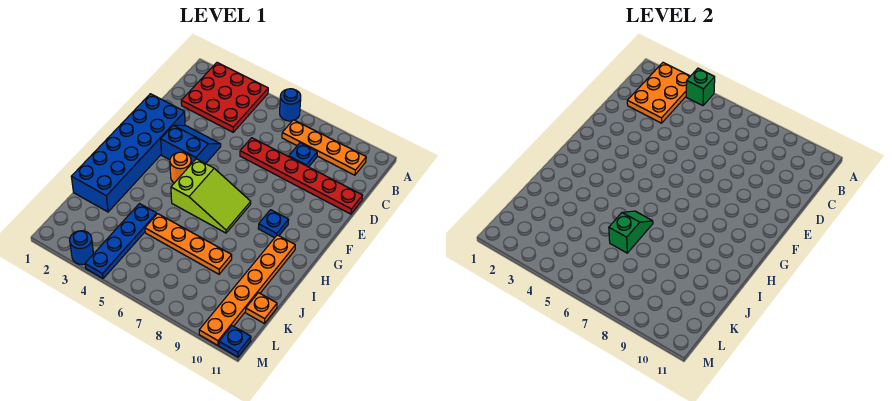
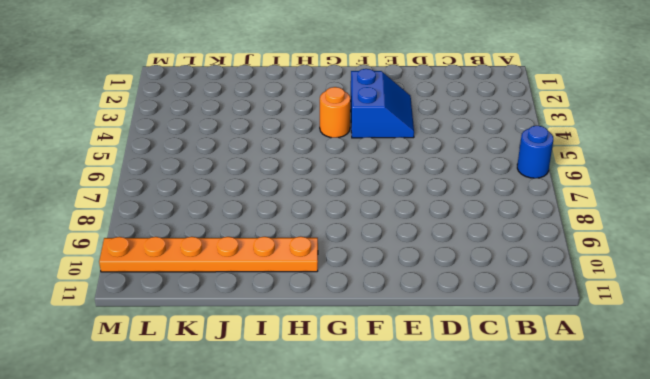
none -> red 3x3 plate [181,63,268,132]
none -> orange 1x4 plate [282,120,366,175]
none -> blue 1x1 plate [289,143,317,167]

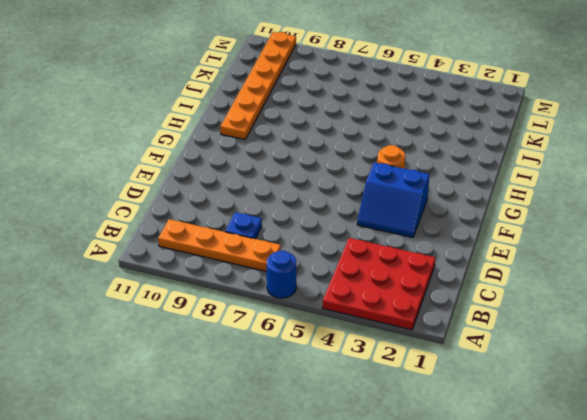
none -> red 1x6 plate [240,138,363,214]
none -> blue 2x6 brick [71,94,185,212]
none -> lime 2x3 slope [171,159,251,233]

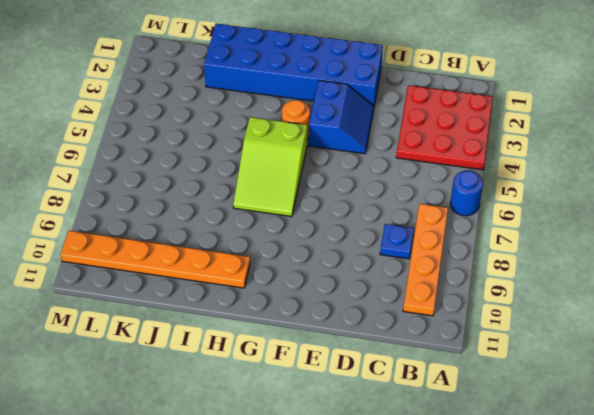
none -> red 1x6 plate [240,138,363,214]
none -> blue 1x1 plate [258,210,288,238]
none -> blue 1x4 plate [85,204,157,278]

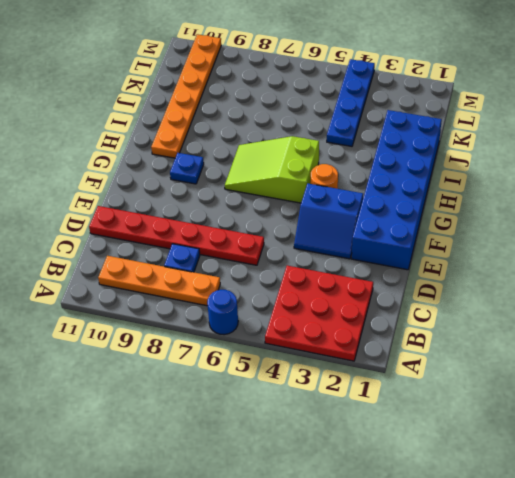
none -> orange 1x4 plate [145,214,232,274]
none -> orange 1x1 plate [246,293,277,324]
none -> blue 1x1 round brick [70,231,94,265]

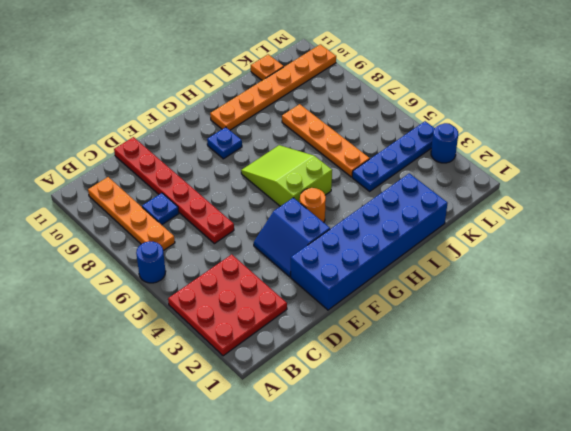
none -> blue 1x1 plate [219,326,251,357]
none -> orange 2x3 plate [627,63,690,123]
none -> green 1x1 brick [686,68,715,106]

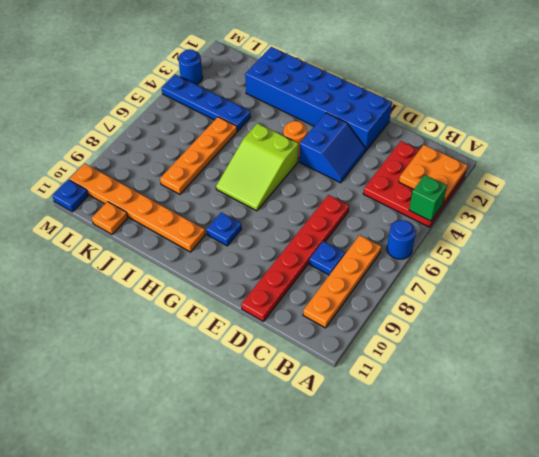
orange 2x2 plate [399,145,468,203] -> orange 2x3 plate [627,63,690,123]
none -> green 1x2 slope [609,211,653,253]

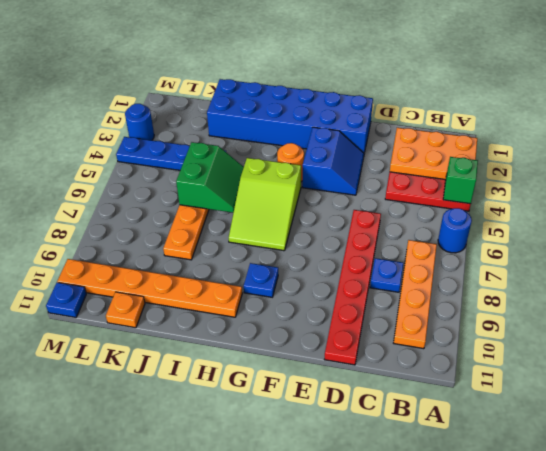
green 2x2 slope [176,142,244,213] -> green 1x2 slope [609,211,653,253]

